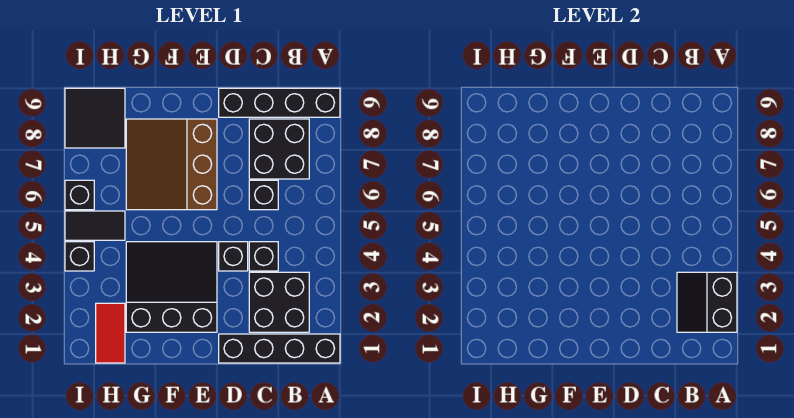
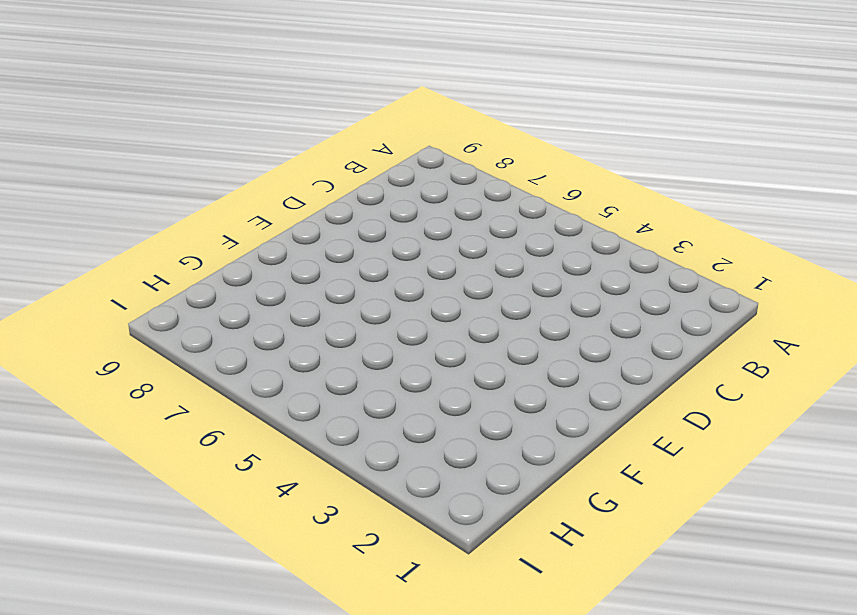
none -> black 1x4 brick [219,334,340,363]
none -> black 1x4 brick [219,88,340,117]
none -> black 2x2 brick [249,272,309,332]

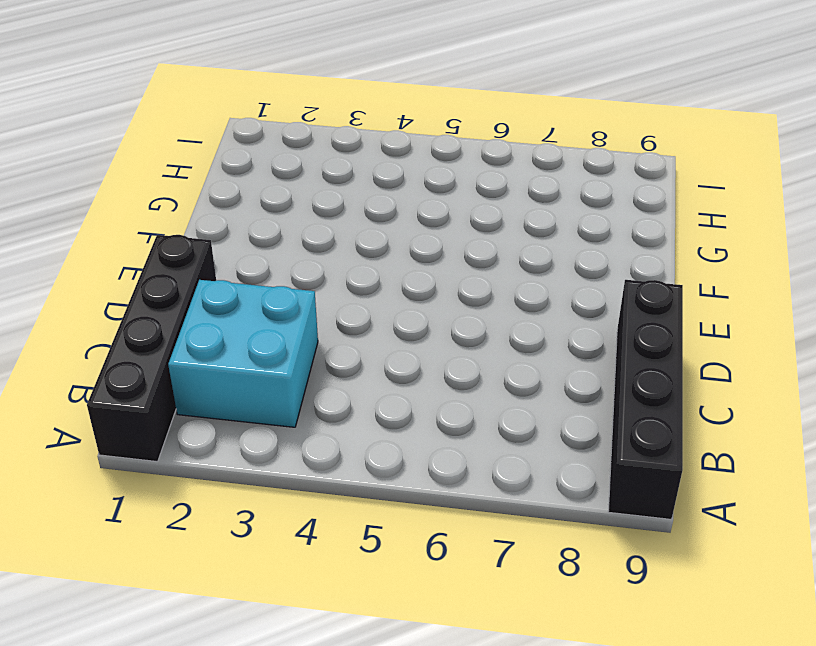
cyan 2x2 brick [168,280,318,427] -> black 2x2 brick [249,272,309,332]
none -> black 2x2 brick [249,119,309,179]
none -> black 1x1 brick [249,242,278,271]
none -> black 1x1 brick [249,180,278,210]

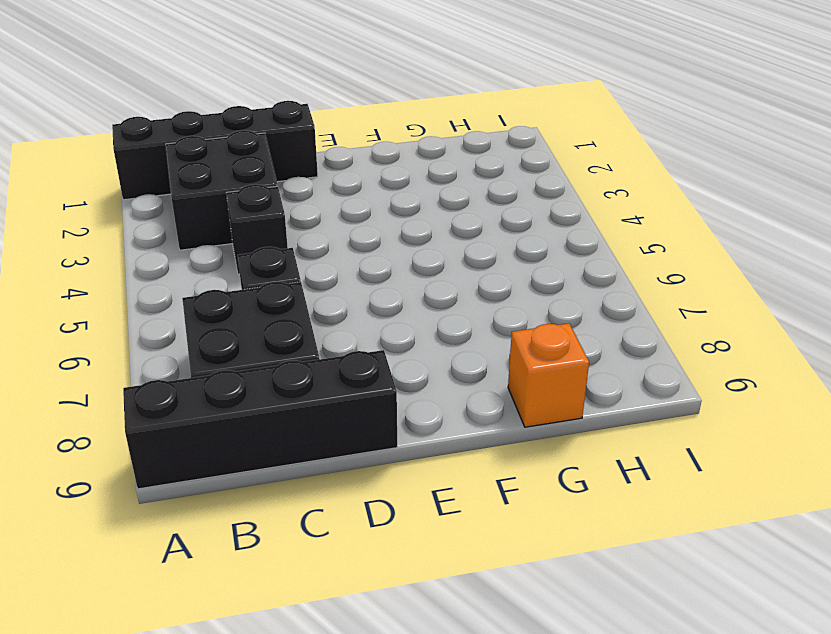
orange 1x1 brick [508,323,589,427] -> none
none -> black 1x1 brick [219,242,248,271]
none -> black 3x3 slope [126,242,217,332]
none -> brown 3x3 slope [126,119,217,210]

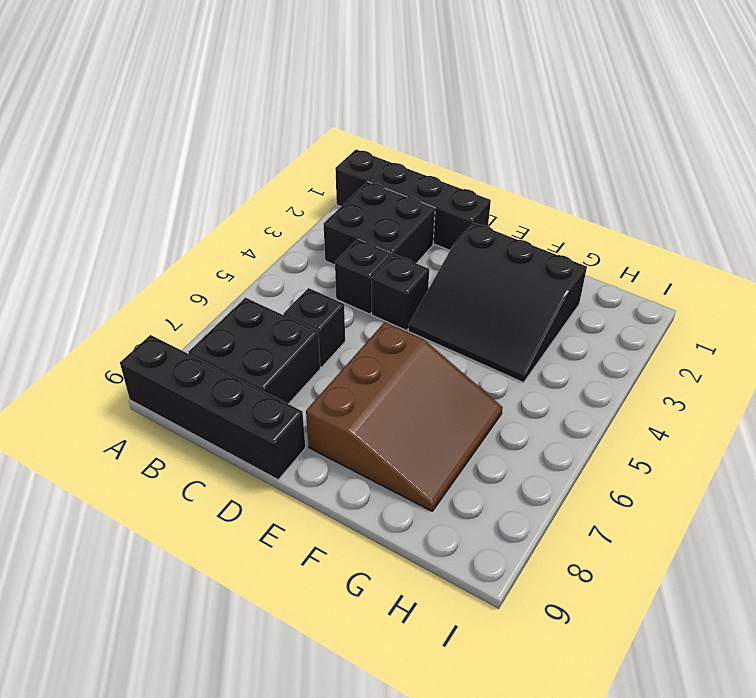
none -> red 1x2 tile [96,303,125,363]
none -> black 1x2 tile [65,211,125,240]
none -> black 2x2 tile [65,88,125,148]

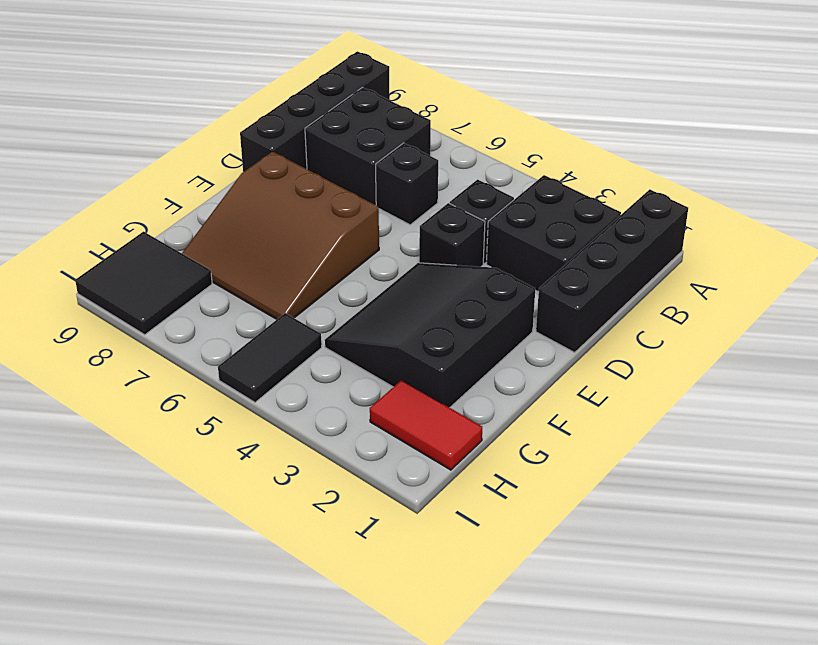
none -> black 1x1 brick [65,242,94,271]
none -> black 1x1 brick [65,180,94,210]
none -> black 2x2 slope [677,272,737,332]

